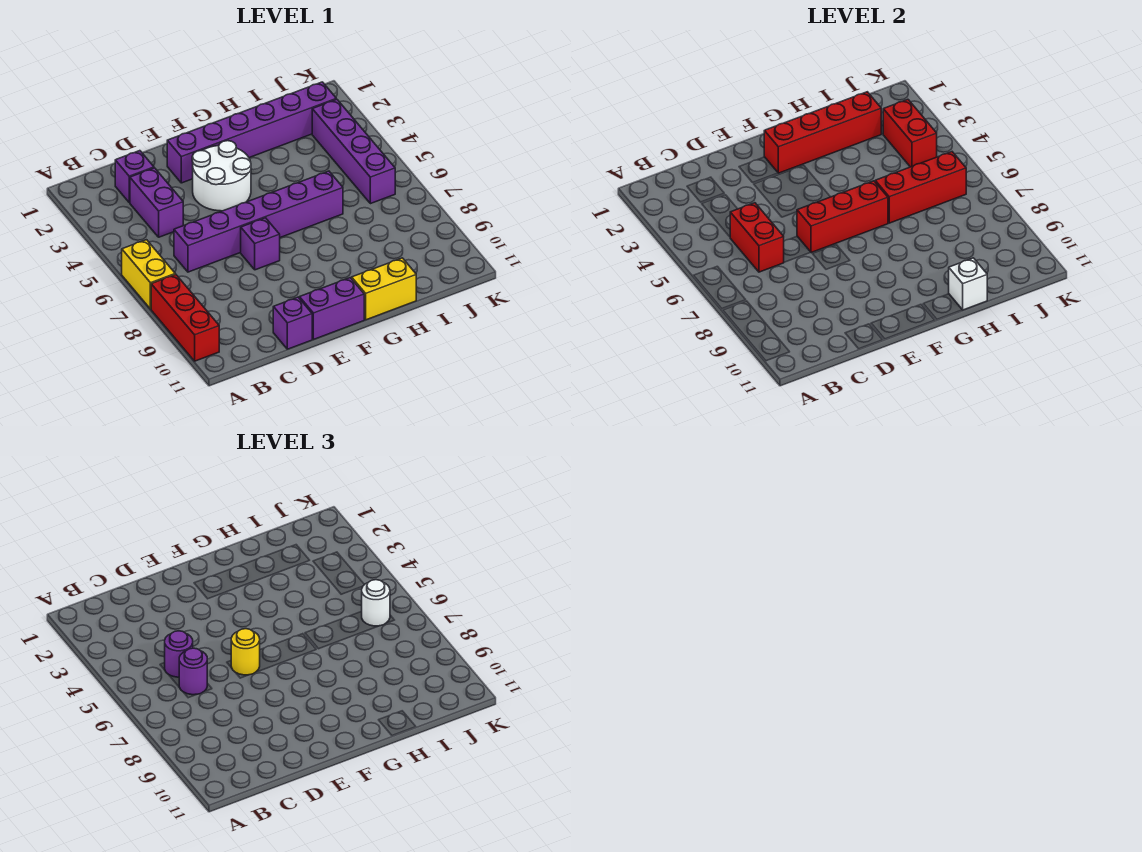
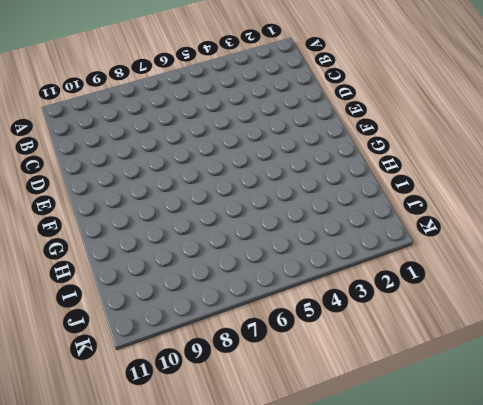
none -> yellow 1x2 brick [122,240,175,309]
none -> red 1x3 brick [151,274,219,361]
none -> purple 1x1 brick [115,151,154,203]

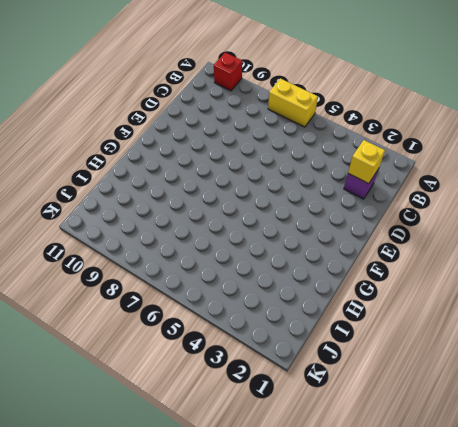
red 1x1 brick [214,53,242,91] -> red 1x3 brick [151,274,219,361]
yellow 1x1 brick [348,140,385,184] -> none
none -> purple 1x2 brick [130,168,183,237]
none -> purple 1x6 brick [174,171,343,272]
none -> purple 1x1 brick [273,297,312,349]

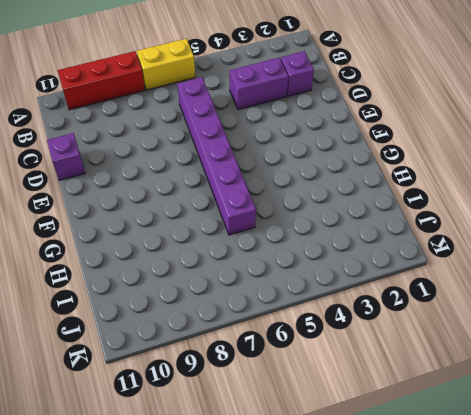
none -> purple 1x6 brick [167,82,336,183]
none -> white 2x2 round brick [192,141,251,211]
none -> purple 1x1 brick [241,218,280,270]

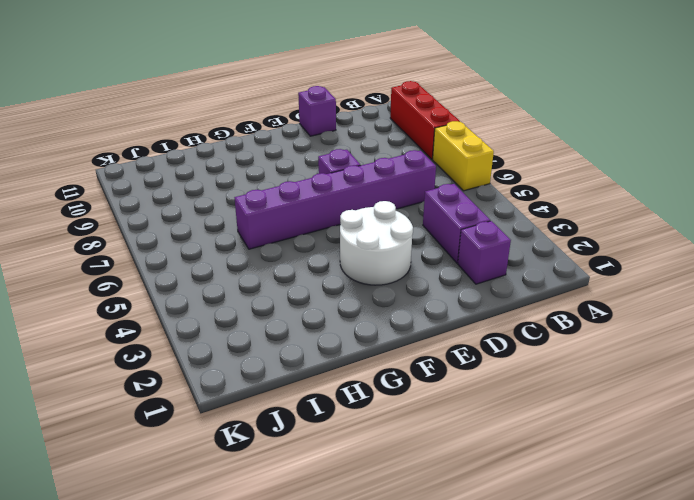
none -> purple 1x6 brick [167,82,336,183]
none -> purple 1x2 brick [300,278,364,340]
none -> yellow 1x2 brick [352,258,416,320]

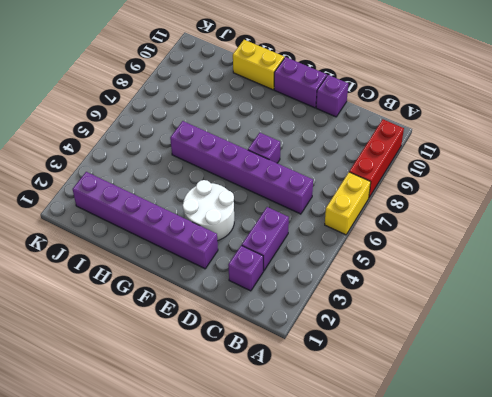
none -> purple 1x4 brick [312,99,395,204]
none -> red 1x2 brick [730,203,784,272]
none -> red 1x3 brick [797,181,888,253]

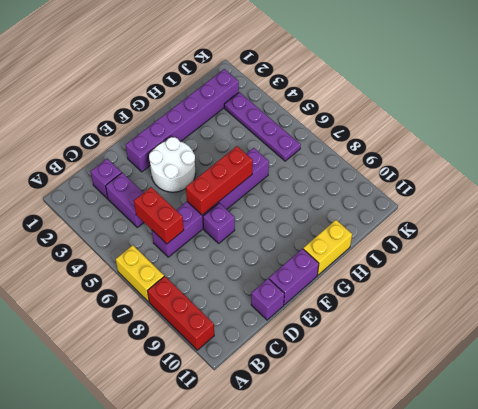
purple 1x4 plate [224,92,301,161] -> purple 1x4 brick [312,99,395,204]
none -> red 1x4 brick [764,92,881,173]
none -> red 1x3 brick [875,152,966,223]
none -> white 1x1 brick [949,258,987,310]

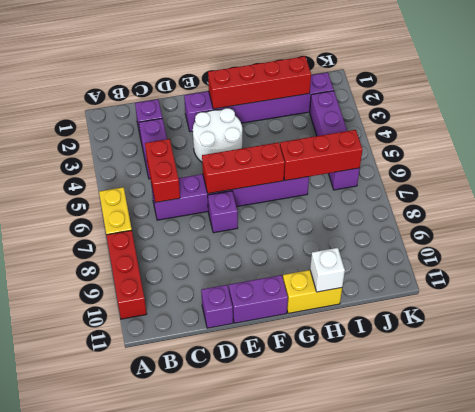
none -> red 1x2 brick [883,99,937,167]
none -> purple 1x1 round brick [165,631,193,677]
none -> purple 1x1 round brick [179,648,207,695]

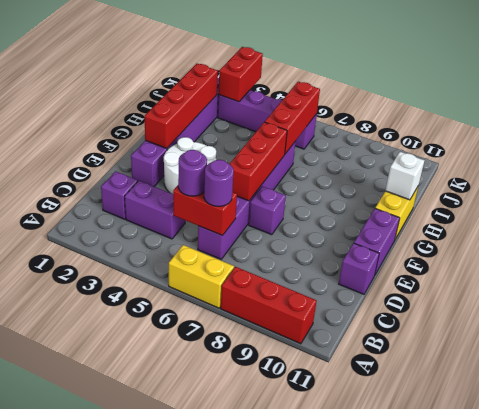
red 1x2 brick [218,47,263,102] -> red 1x2 brick turned to [883,99,937,167]
none -> yellow 1x1 round brick [231,629,260,675]
none -> white 1x1 round brick [362,580,390,626]

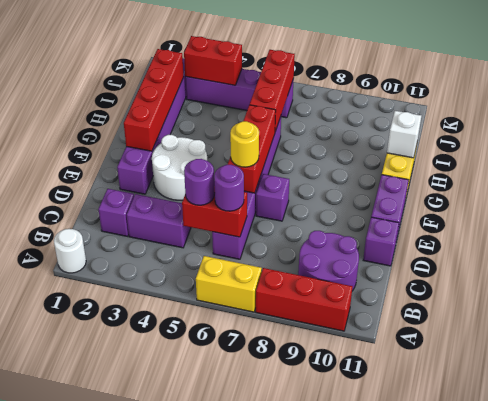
white 1x1 round brick [54,229,86,273] -> white 1x1 round brick moved to [362,580,390,626]
purple 2x2 round brick [298,231,359,291] -> none

